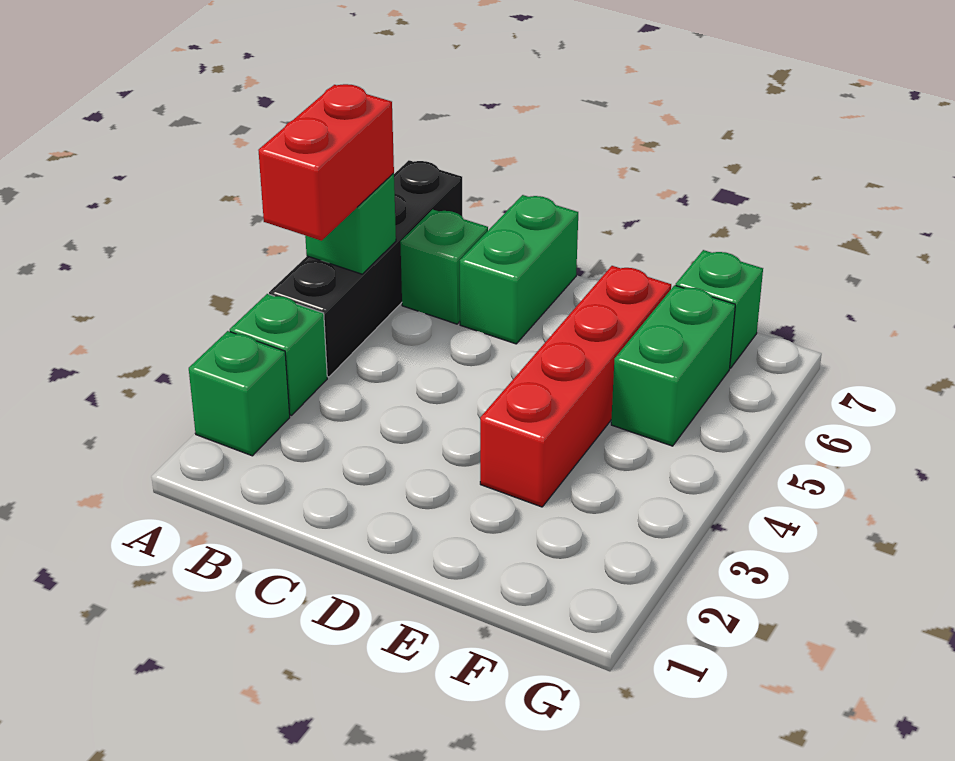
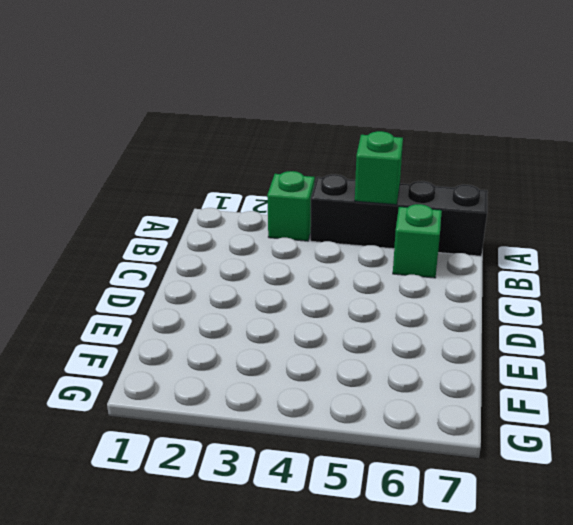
none -> green 1x1 brick [189,331,290,456]
none -> green 1x2 brick [460,195,578,344]

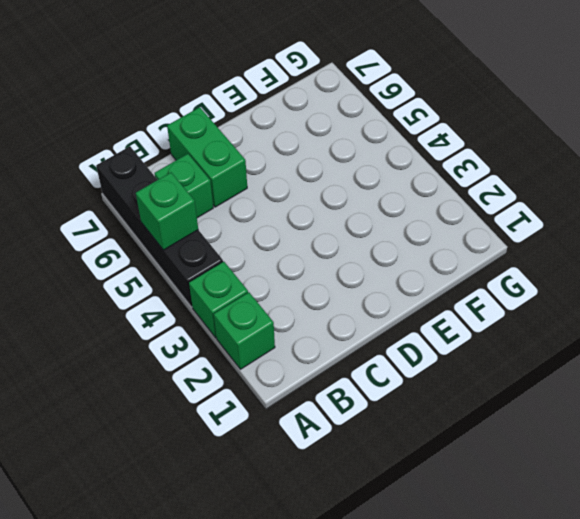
none -> red 1x4 brick [480,266,671,507]
none -> green 1x2 brick [611,285,735,446]

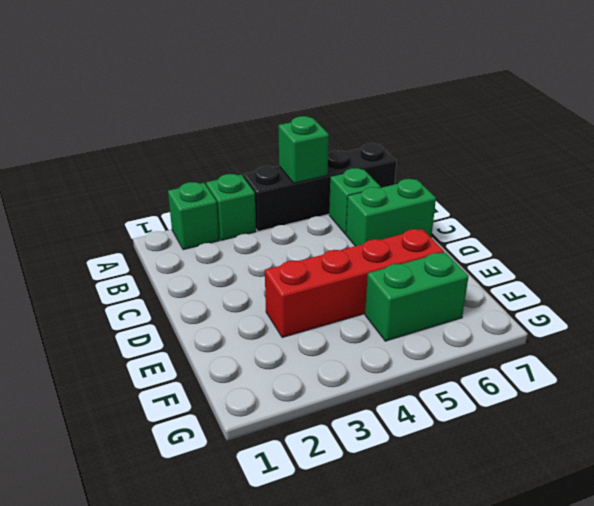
none -> green 1x1 brick [676,250,763,368]
none -> red 1x2 brick [258,84,394,241]

